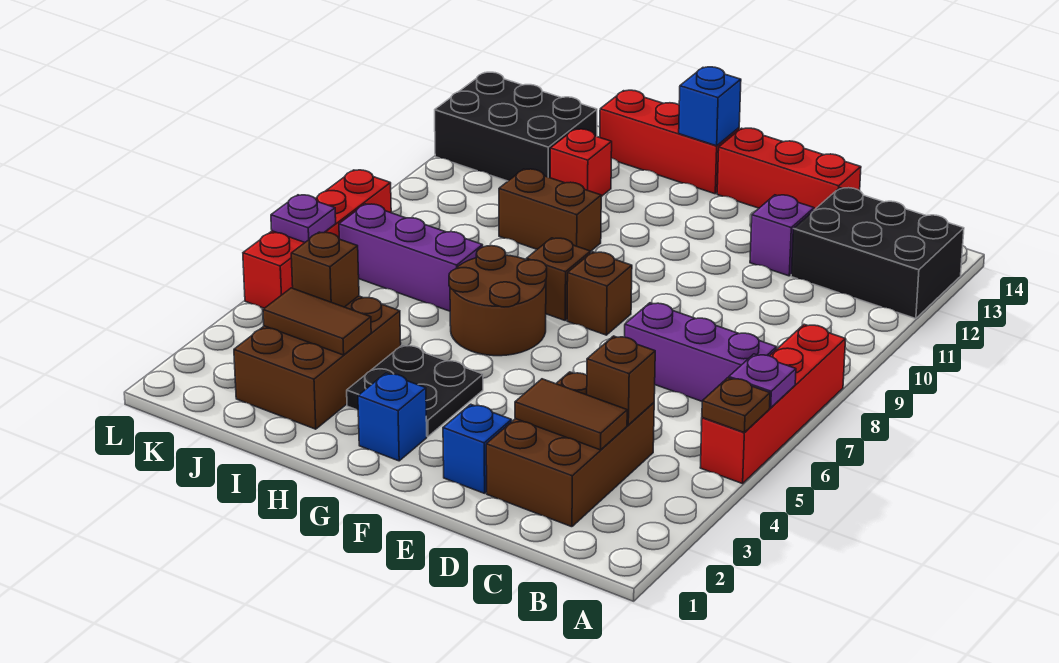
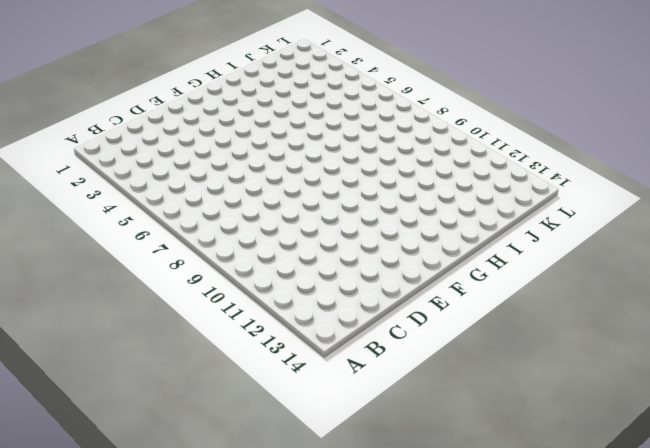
none -> red 1x4 brick [700,324,846,484]
none -> black 2x3 brick [791,188,964,319]
none -> purple 1x3 brick [625,303,777,401]

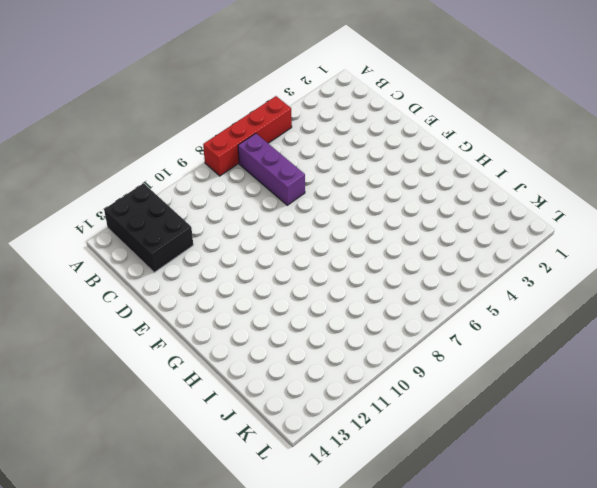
none -> brown 2x3 brick [486,372,654,527]
none -> purple 1x1 brick [750,195,814,276]
none -> red 1x3 brick [717,128,861,210]

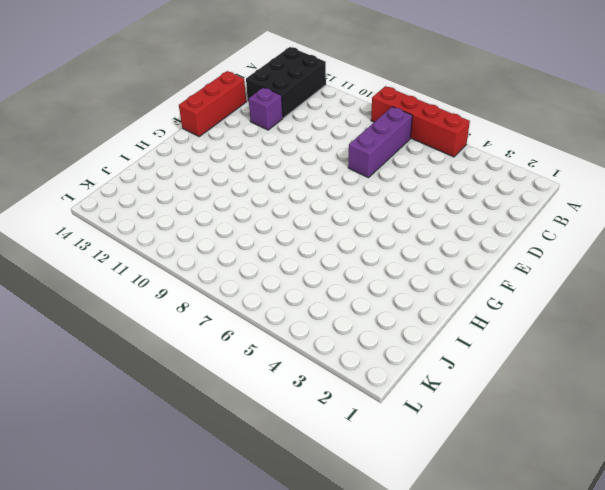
none -> brown 2x3 brick [486,372,654,527]
none -> blue 1x1 brick [443,404,512,493]
none -> brown 1x1 brick [567,252,632,335]

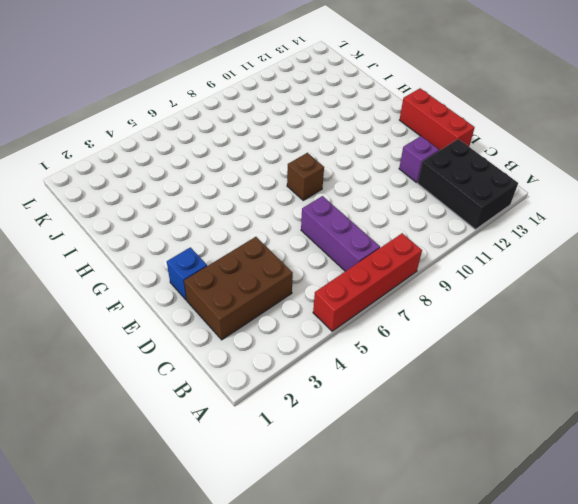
none -> blue 1x1 brick [358,373,427,461]
none -> black 2x2 plate [347,345,483,436]
none -> brown 2x2 round brick [449,246,547,356]

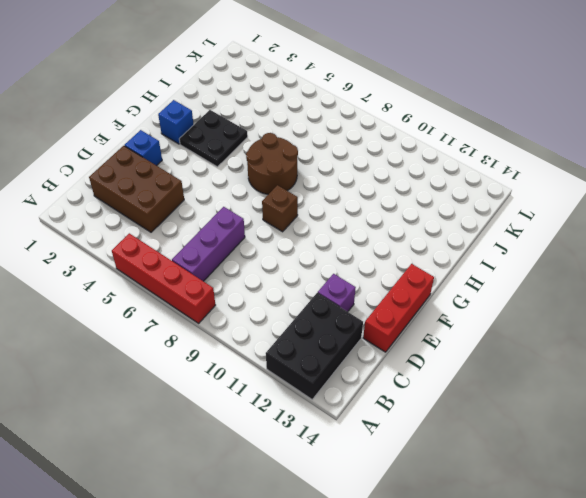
none -> brown 1x1 brick [526,238,591,320]
none -> red 1x3 brick [600,90,739,194]
none -> brown 1x2 brick [499,169,601,251]

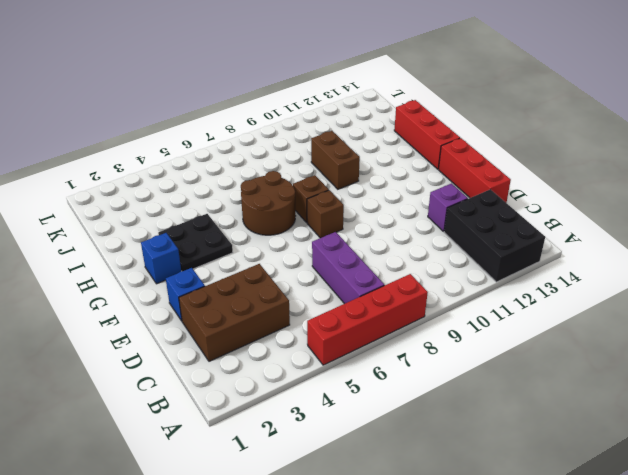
none -> brown 2x3 brick [234,296,401,429]
none -> purple 1x3 brick [339,204,483,311]
none -> red 1x1 brick [550,129,612,197]

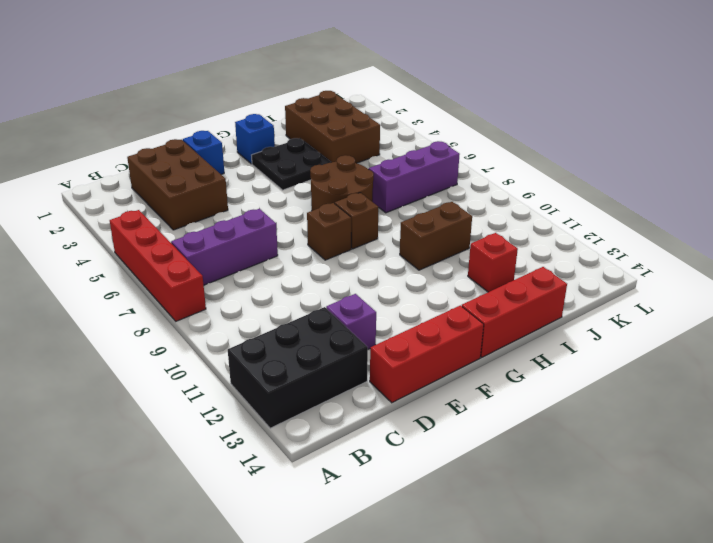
none -> black 2x3 brick [435,72,597,181]
none -> red 1x4 brick [243,170,391,308]
none -> brown 1x1 plate [702,378,770,433]

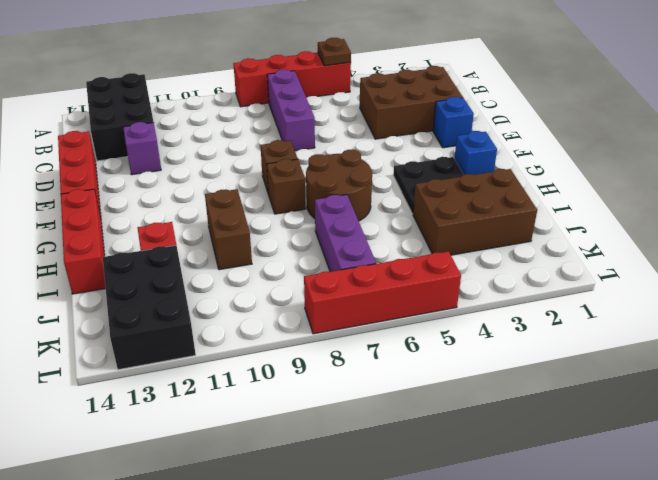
none -> purple 1x1 plate [729,354,796,408]
none -> brown 1x2 tile [515,379,627,450]
none -> brown 1x1 brick [587,336,655,425]

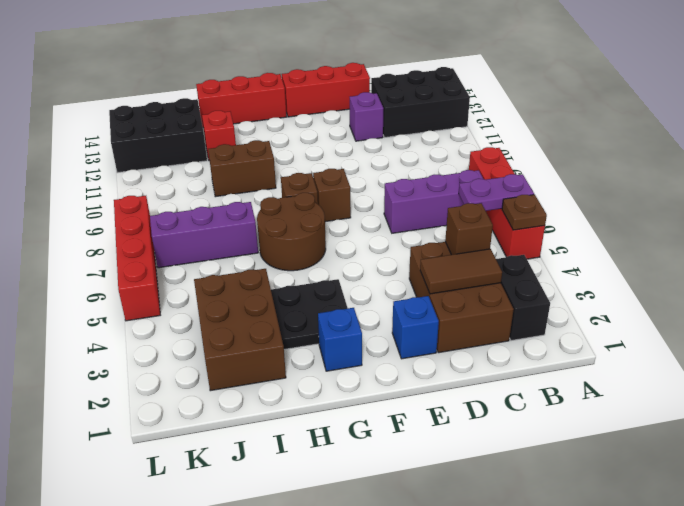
purple 1x2 plate [459,174,534,211] -> purple 1x1 plate [729,354,796,408]
black 1x2 brick [496,255,550,341] -> none
none -> blue 1x1 brick [679,67,741,146]
none -> brown 1x2 tile [263,288,371,355]
none -> brown 1x1 brick [291,232,359,307]

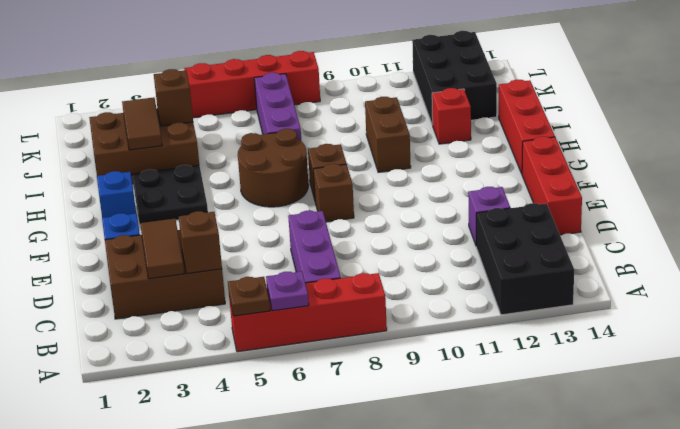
none -> blue 1x1 brick [679,67,741,146]
none -> purple 1x1 plate [271,195,336,242]

